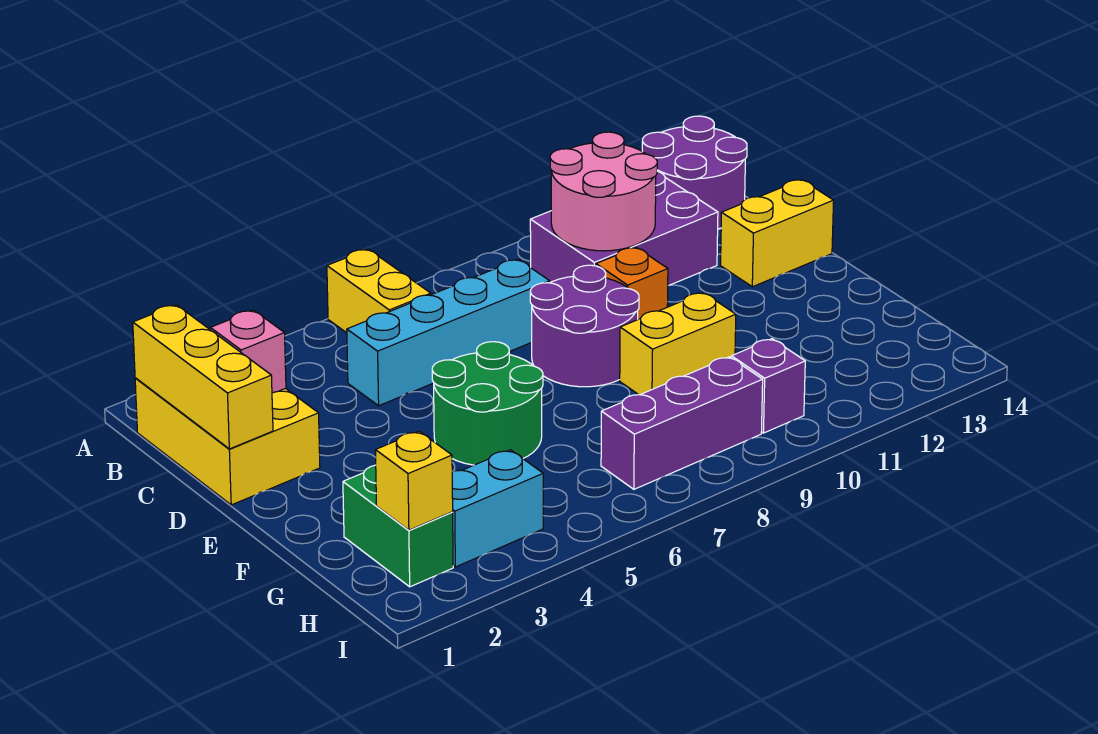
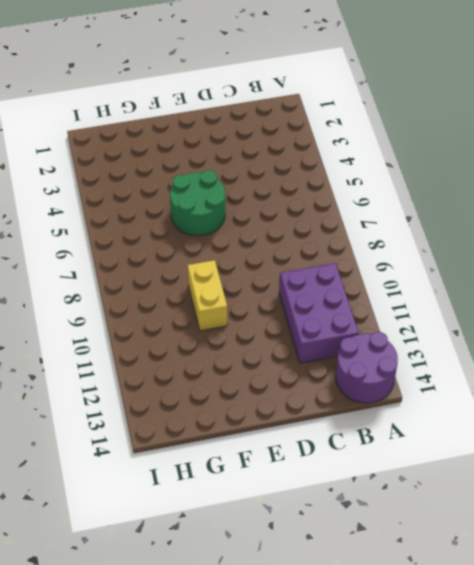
none -> yellow 1x2 brick [327,249,431,333]
none -> yellow 2x3 brick [135,378,320,505]
none -> cyan 1x4 brick [347,259,550,406]

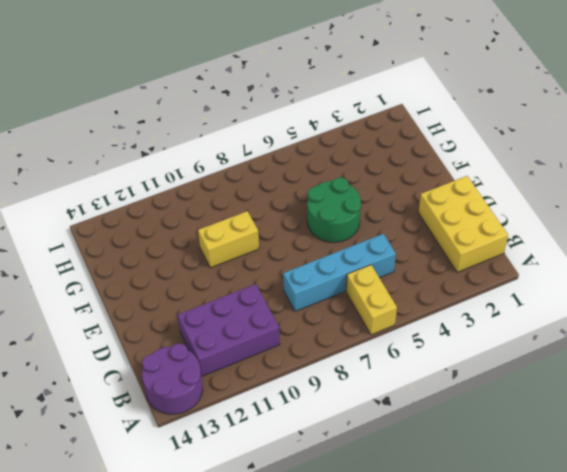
none -> purple 2x2 round brick [530,265,639,387]
none -> orange 1x1 brick [596,247,668,319]
none -> yellow 1x2 brick [721,180,834,287]

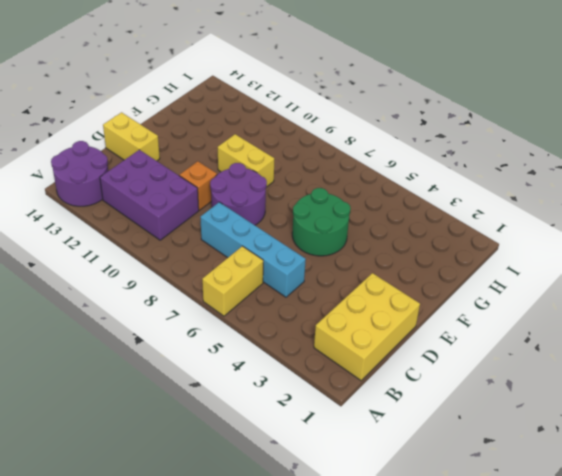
none -> green 1x2 brick [343,465,453,587]
none -> cyan 1x2 brick [452,450,543,567]
none -> purple 1x3 brick [601,357,763,489]

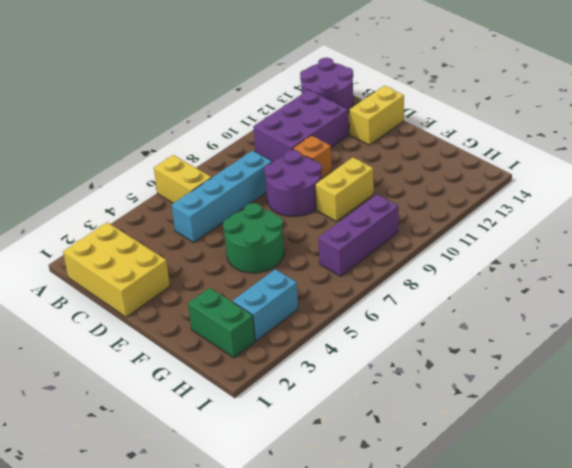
none -> purple 1x1 brick [731,339,805,433]
none -> yellow 1x3 brick [133,305,273,449]
none -> pink 2x2 round brick [550,132,657,251]

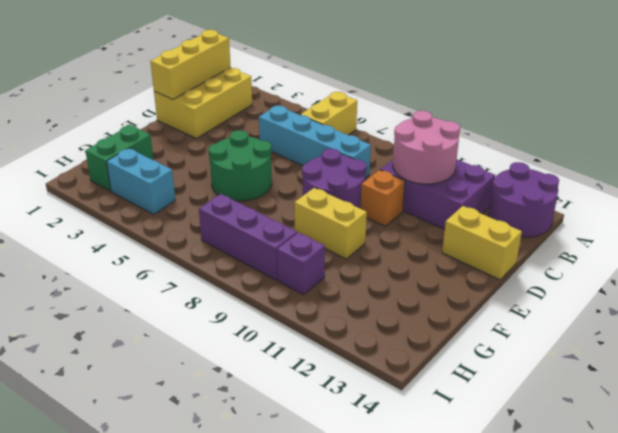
none -> pink 1x1 brick [210,310,286,393]
none -> yellow 1x1 brick [376,431,453,530]

